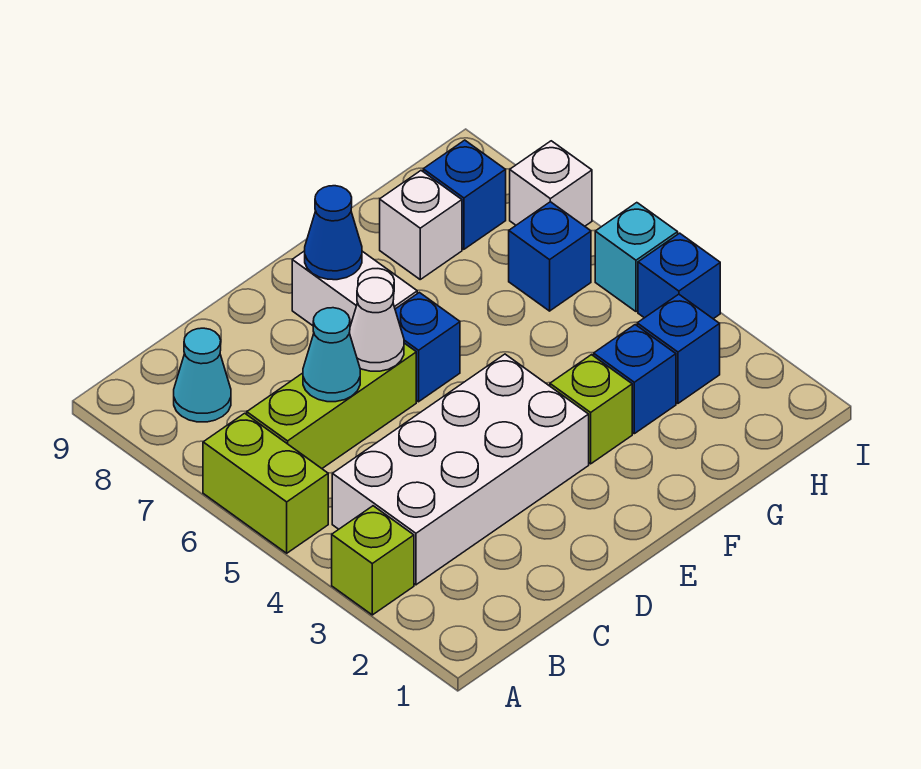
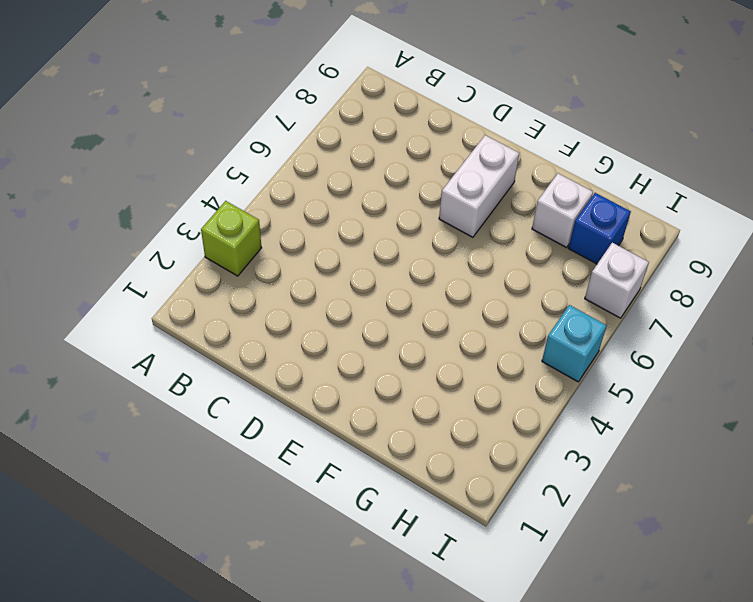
none -> lime 1x2 brick [203,413,328,553]
none -> white 2x4 brick [332,354,589,585]
none -> lime 1x3 brick [247,343,416,468]

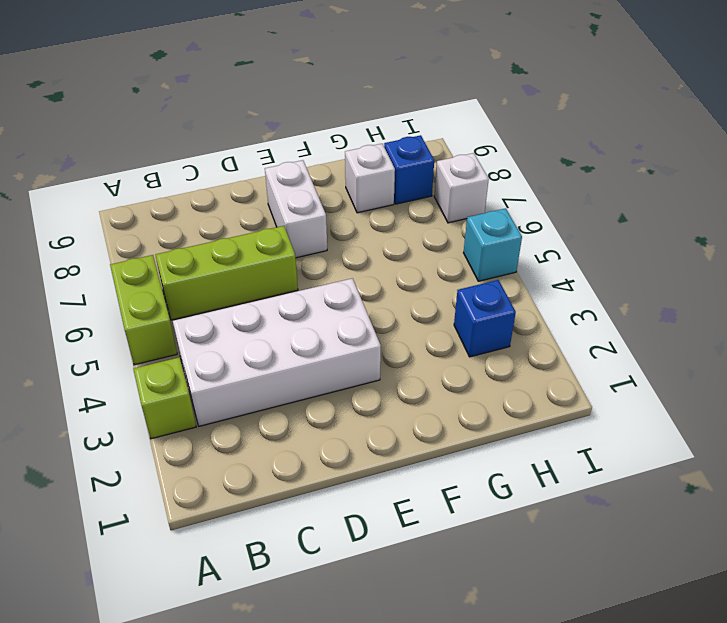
none -> cyan 1x1 cone [174,328,231,422]
none -> blue 1x1 brick [395,292,460,402]
none -> lime 1x1 brick [550,355,632,464]

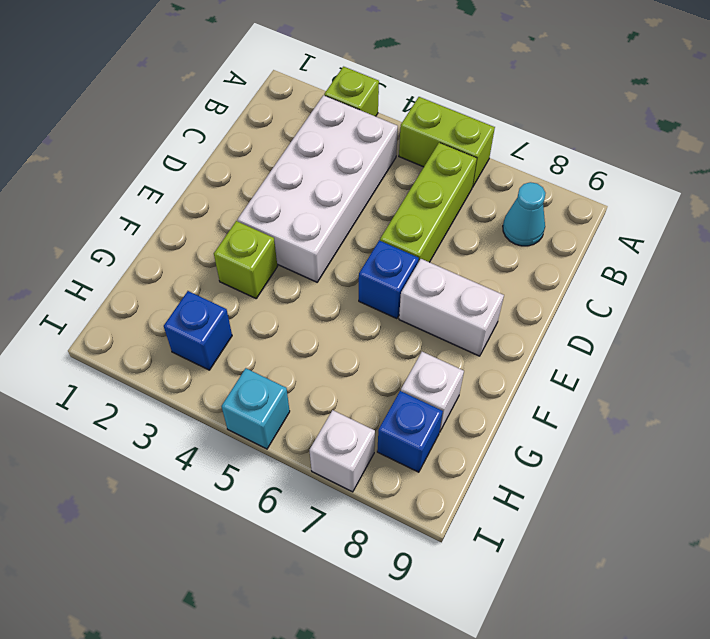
none -> blue 1x1 brick [594,325,676,434]
none -> blue 1x1 brick [509,202,591,311]
none -> blue 1x1 brick [638,233,720,319]

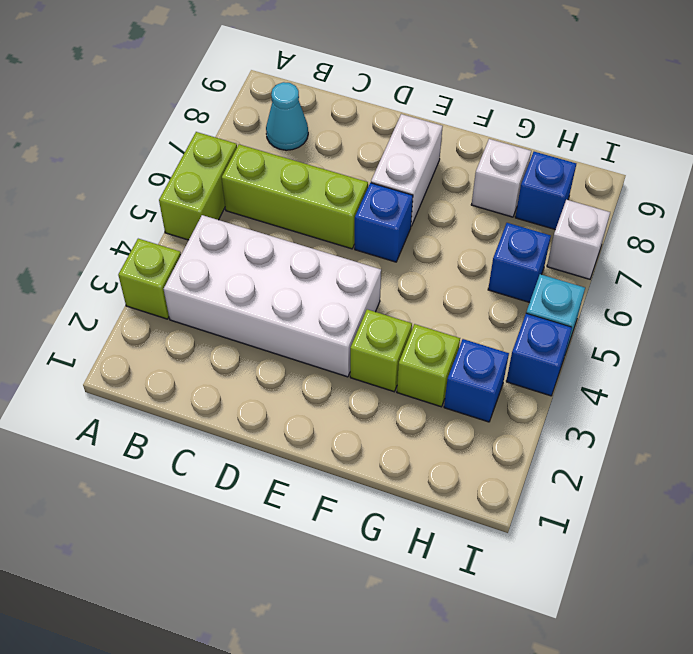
lime 1x1 brick [397,324,460,407] -> blue 1x1 brick [594,325,676,434]
none -> cyan 1x1 cone [303,308,360,402]
none -> white 1x1 cone [349,278,404,371]
none -> blue 1x1 cone [305,186,362,280]

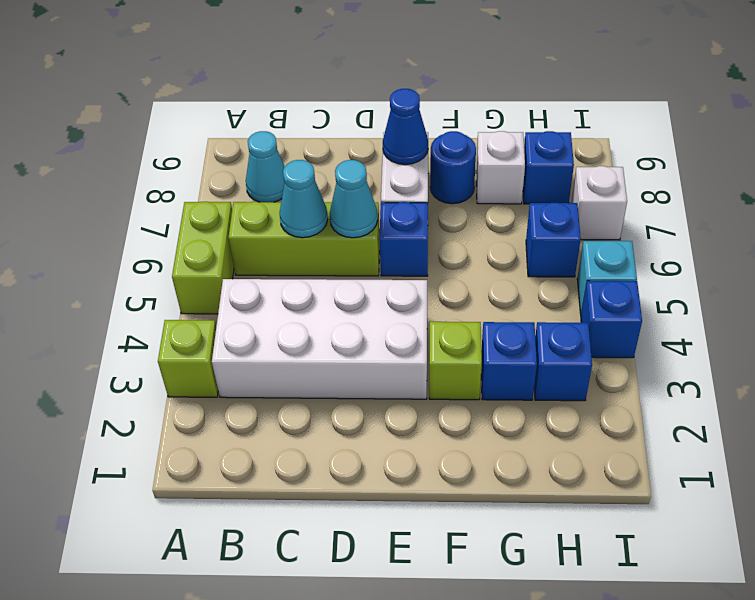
cyan 1x1 cone [330,160,378,238] -> white 1x1 cone [349,278,404,371]
blue 1x1 round brick [430,131,476,204] -> none

